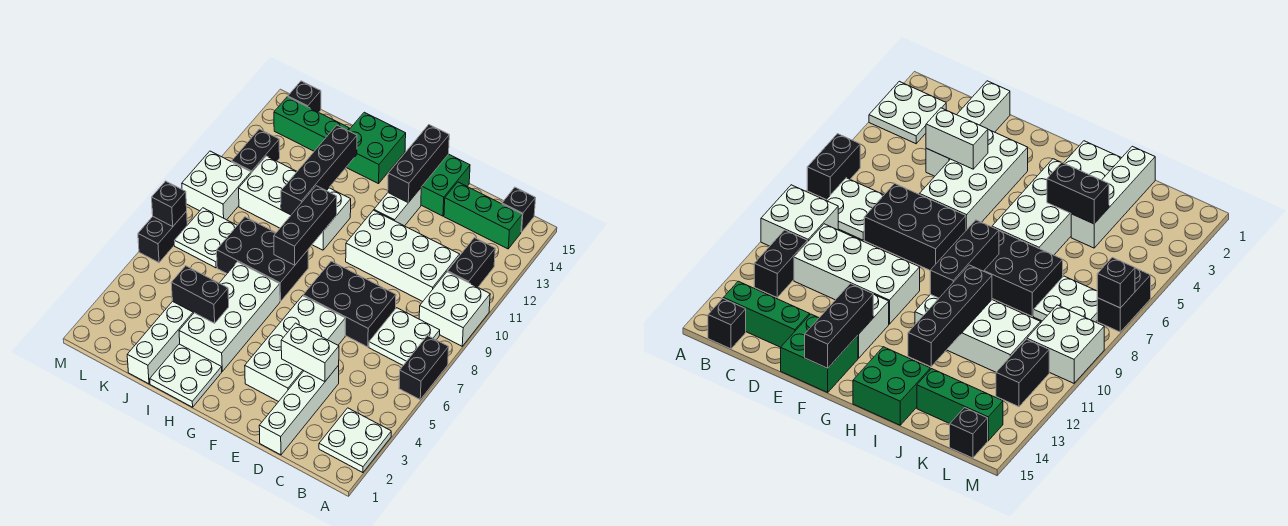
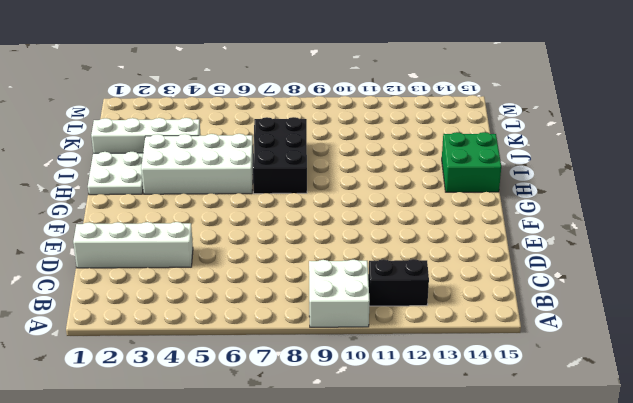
none -> white 2x2 plate [319,408,391,473]
none -> black 1x2 brick [399,336,449,399]
none -> white 2x2 plate [369,308,440,365]
none -> green 1x3 brick [444,182,522,249]

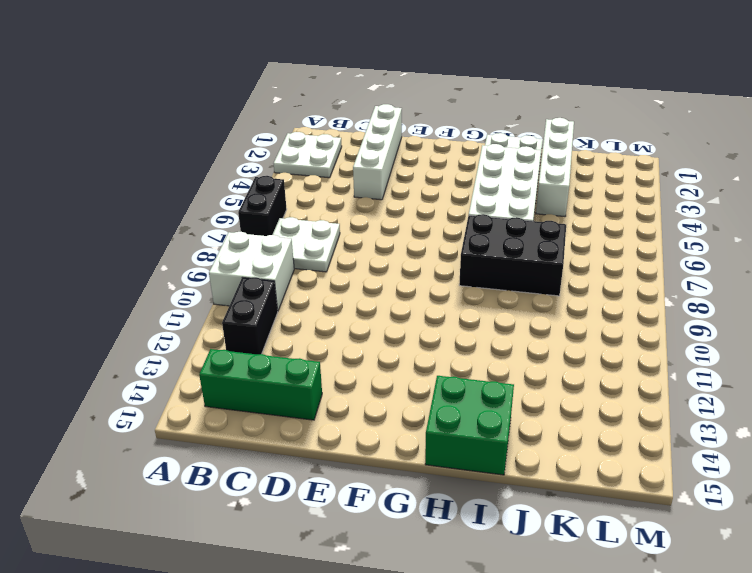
none -> black 1x1 brick [502,187,536,232]
none -> white 2x4 brick [346,210,460,302]
none -> black 2x3 brick [303,261,396,347]
none -> white 2x4 brick [245,296,345,402]

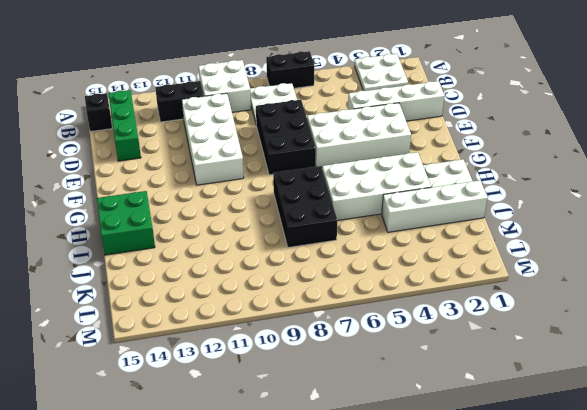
none -> green 2x2 brick [421,154,470,216]
none -> white 1x2 brick [374,188,421,226]
none -> white 2x4 brick [239,156,351,250]
none -> green 1x3 brick [274,97,349,151]

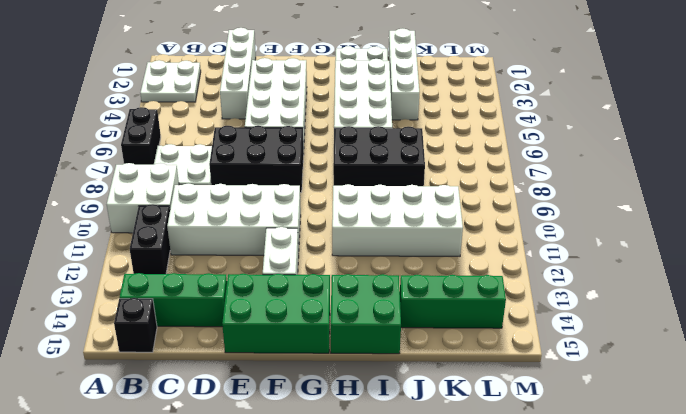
green 2x3 brick [222,274,330,353] -> green 2x2 brick [421,154,470,216]
none -> white 2x2 plate [175,208,237,268]
none -> white 2x2 brick [182,151,251,220]
none -> black 1x2 brick [232,129,280,173]
none -> black 1x1 brick [288,81,321,112]

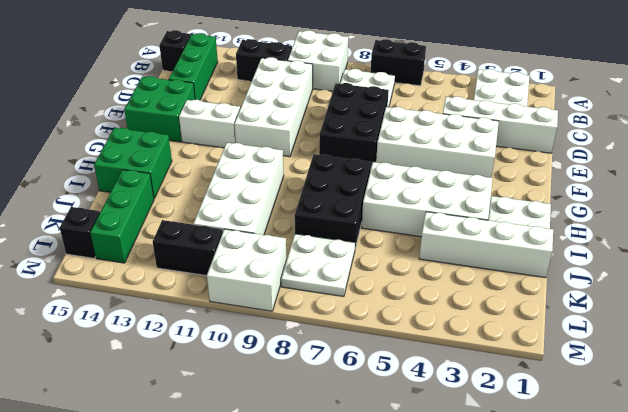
none -> black 1x2 brick [138,211,187,263]
none -> white 1x2 brick [281,323,339,382]
none -> black 1x3 brick [388,125,449,203]
none -> black 1x3 brick [274,186,337,265]

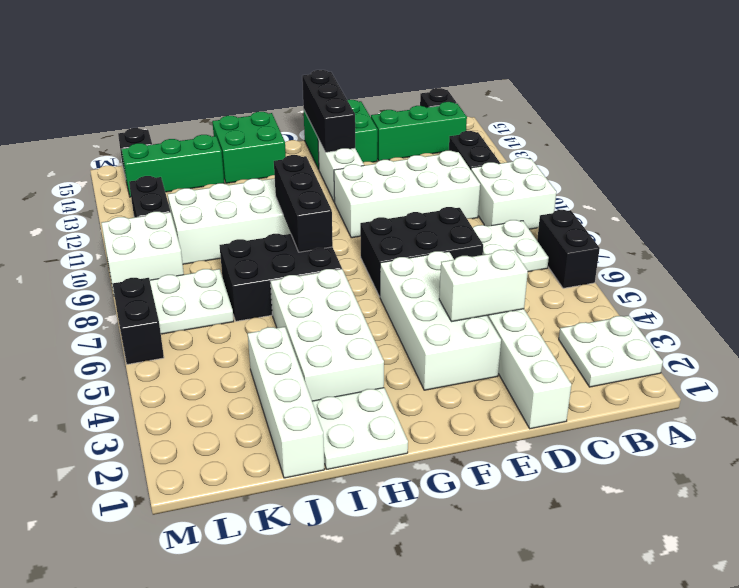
none -> black 1x2 brick [171,266,229,323]
none -> black 1x4 brick [281,125,357,215]
none -> black 1x1 brick [152,181,187,226]

